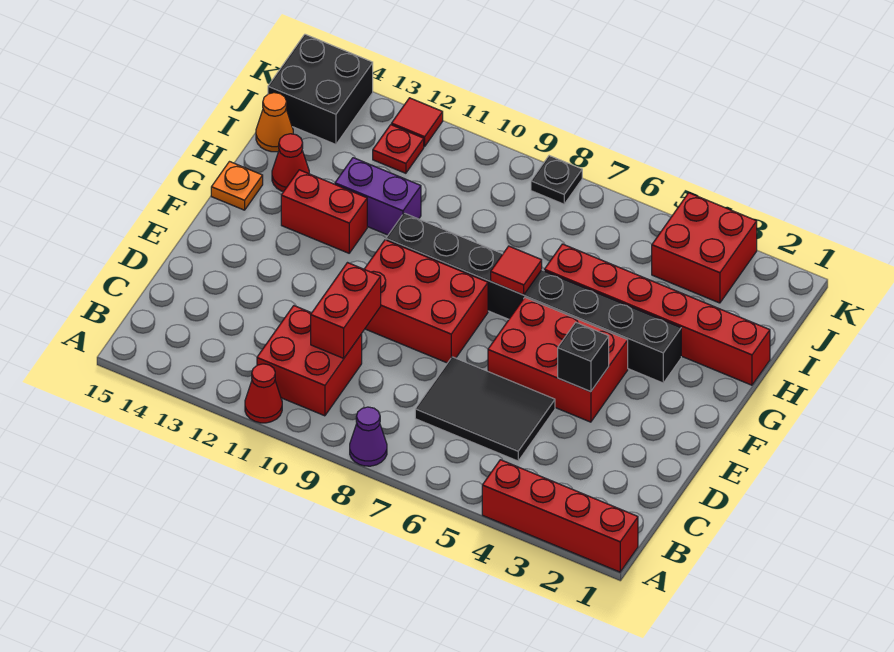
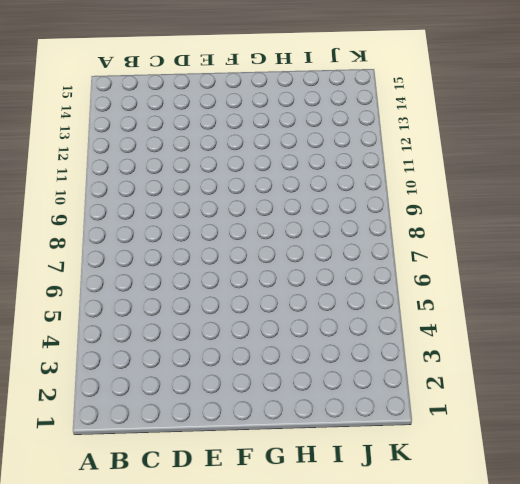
none -> red 1x4 brick [482,460,638,572]
none -> purple 1x1 cone [350,407,387,466]
none -> red 1x1 cone [245,364,282,423]

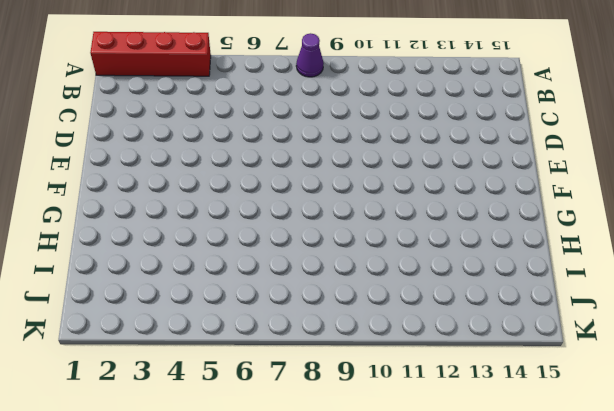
none -> red 1x1 cone [245,364,282,423]
none -> red 2x2 brick [257,306,362,416]
none -> black 2x3 tile [415,357,555,461]

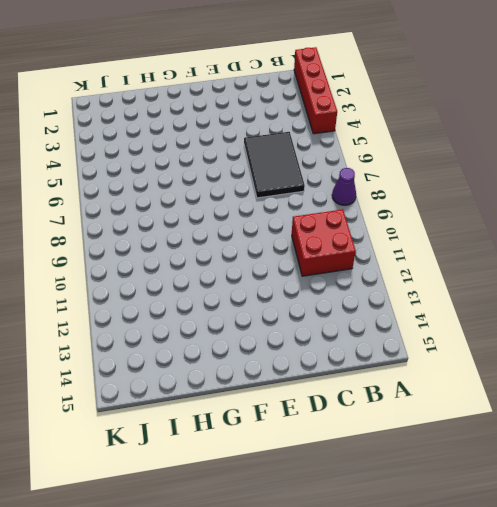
none -> red 1x1 cone [245,364,282,423]
none -> red 2x3 brick [488,298,628,422]
none -> red 2x3 brick [364,240,488,363]

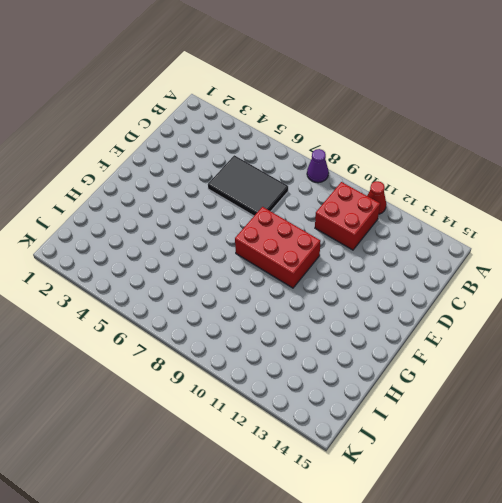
none -> red 1x4 brick [482,460,638,572]
none -> red 2x3 brick [488,298,628,422]
none -> black 1x8 brick [386,213,681,383]

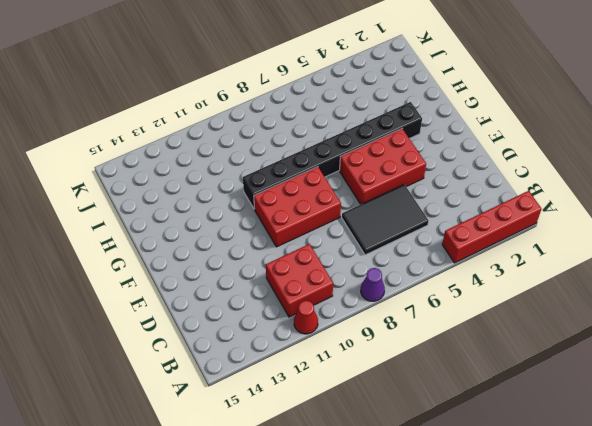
none -> red 1x2 brick [281,170,367,253]
none -> orange 1x1 plate [211,162,263,210]
none -> red 1x6 brick [544,244,770,385]

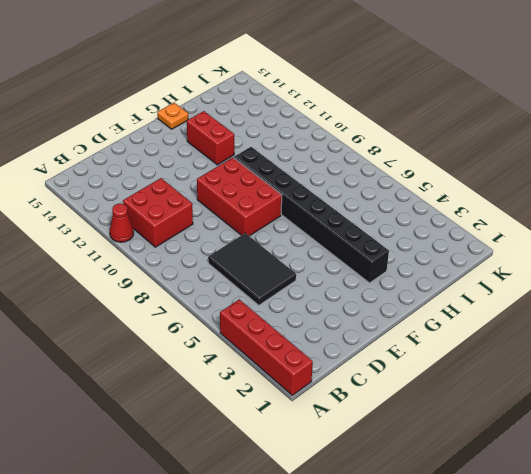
none -> purple 1x1 cone [350,407,387,466]
none -> red 2x3 brick [488,298,628,422]
none -> red 1x6 brick [544,244,770,385]

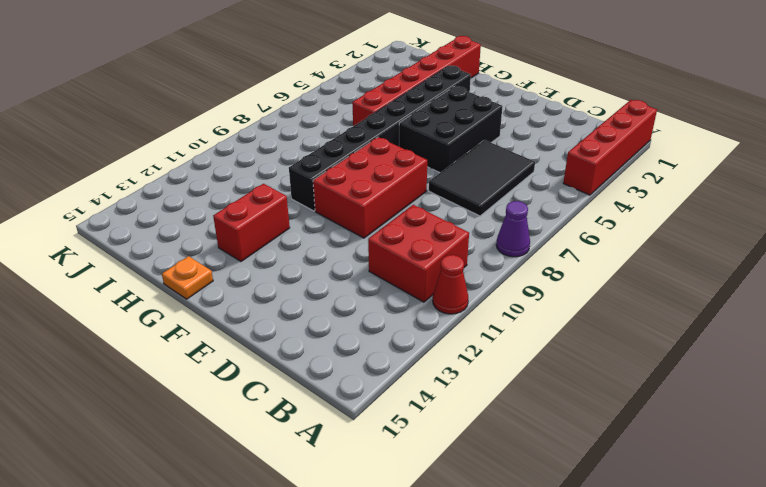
black 2x3 brick [399,86,503,173] -> red 2x3 brick [488,298,628,422]
none -> purple 1x2 brick [335,158,421,235]
none -> red 1x1 cone [272,134,309,192]
none -> orange 1x1 cone [256,93,293,152]

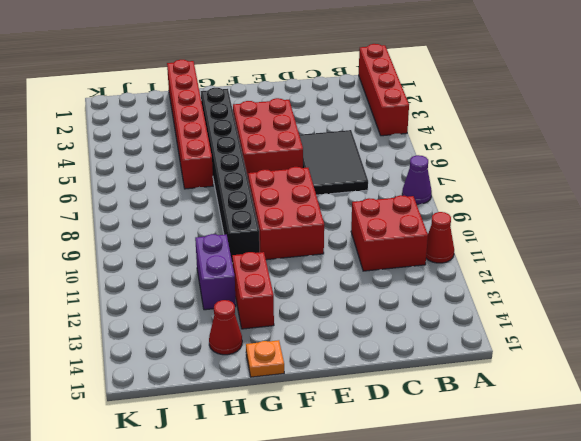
none -> orange 1x1 cone [256,93,293,152]
none -> red 2x2 brick [652,193,757,303]
none -> red 1x1 plate [373,125,424,173]

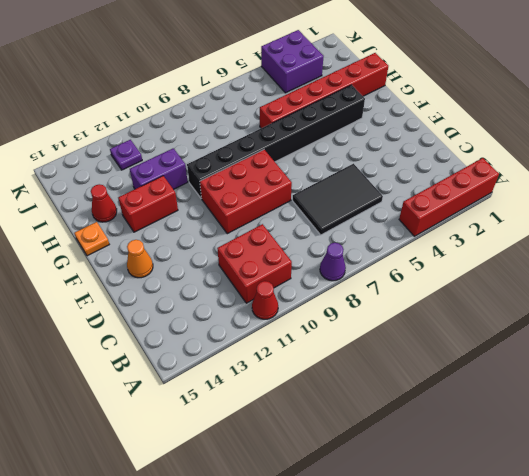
orange 1x1 cone [127,240,153,278] -> orange 1x1 cone moved to [256,93,293,152]
purple 2x2 brick [261,30,324,93] -> red 2x2 brick [652,193,757,303]
purple 1x1 plate [110,140,142,170] -> red 1x1 plate [373,125,424,173]
none -> red 2x3 brick [488,298,628,422]
none -> black 2x2 brick [268,34,373,144]
none -> black 1x1 plate [531,156,582,204]

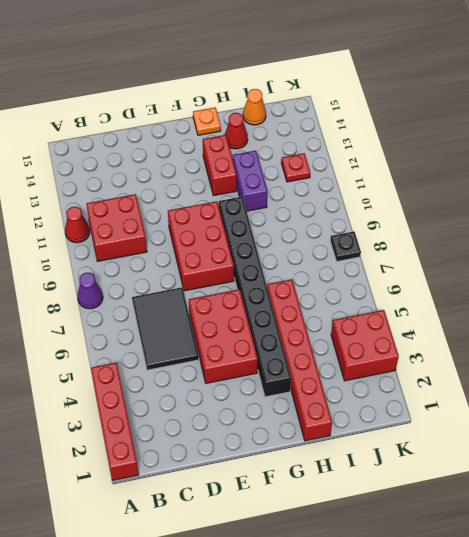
none -> black 2x2 brick [268,34,373,144]
none -> red 1x1 tile [391,98,443,147]
none -> red 1x2 brick [311,263,381,358]

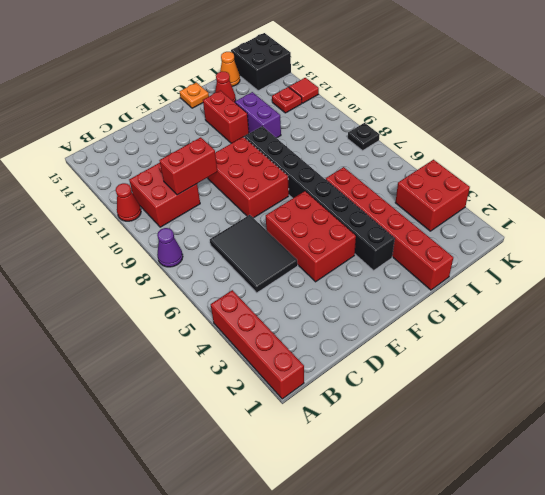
none -> black 1x1 brick [558,322,609,392]
none -> red 1x1 tile [491,246,542,295]

